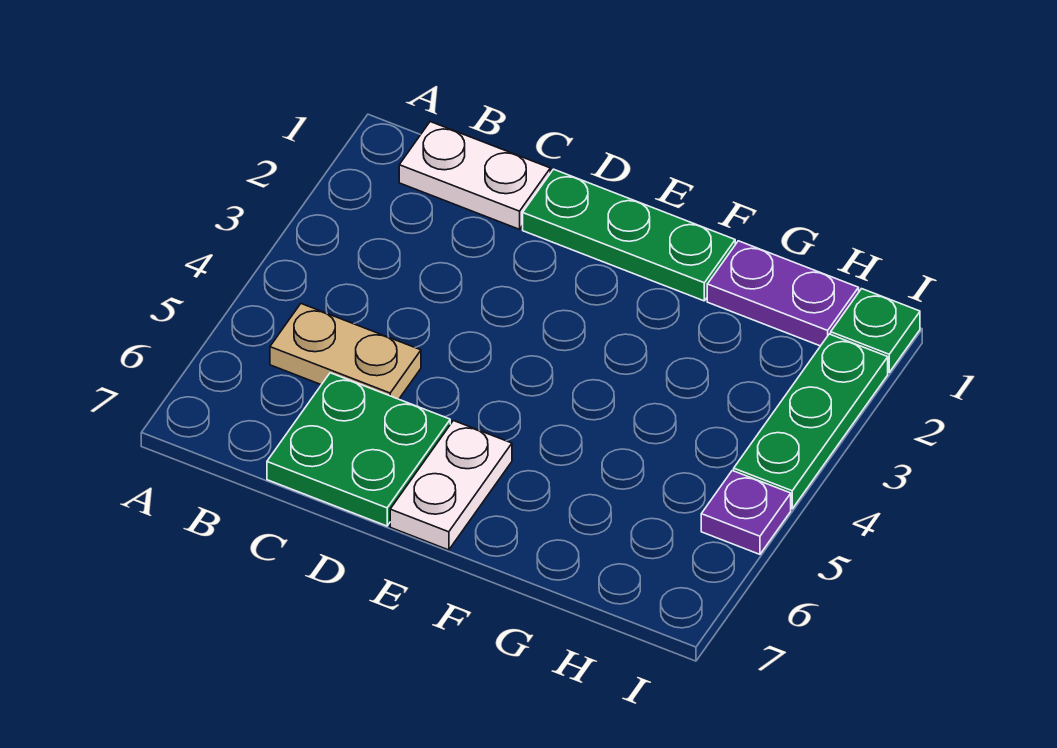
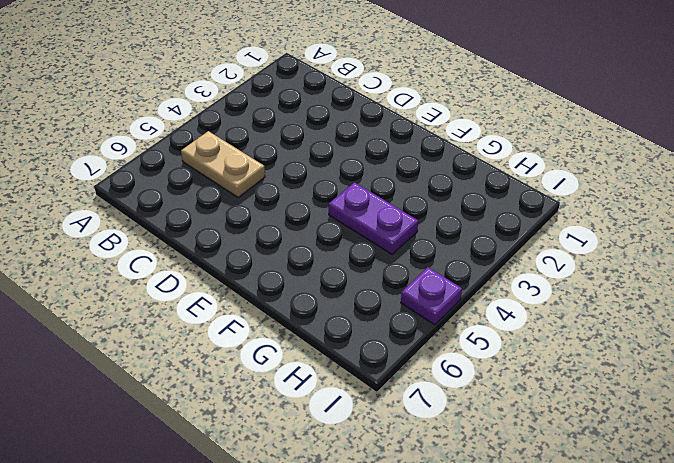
purple 1x2 plate [329,182,418,254] -> purple 1x2 plate moved to [707,241,859,346]
none -> white 1x2 plate [399,122,550,229]
none -> green 2x2 plate [267,373,450,526]

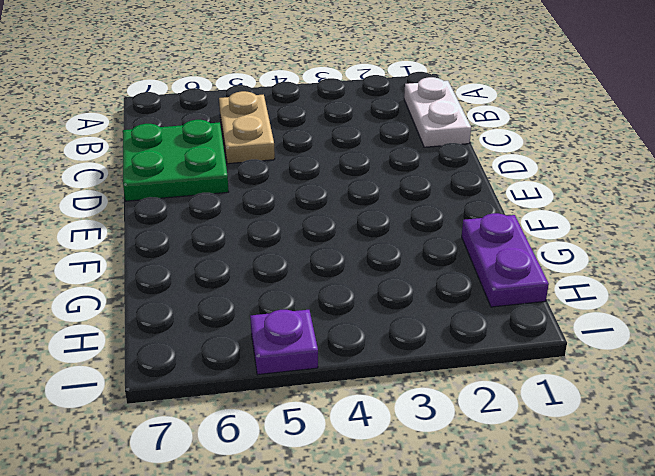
none -> green 1x3 plate [523,169,735,301]
none -> white 1x2 plate [390,421,512,550]

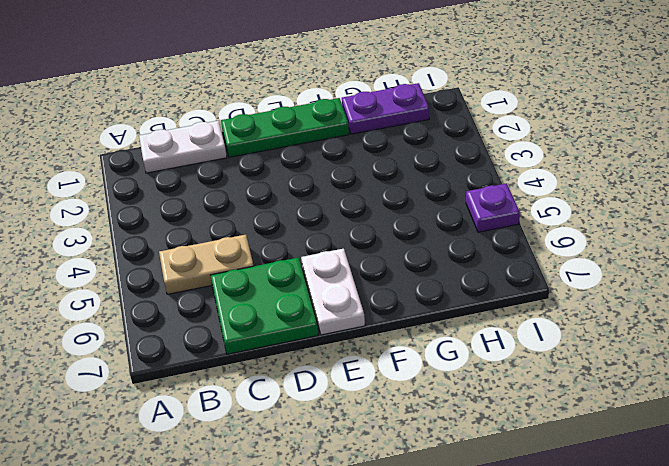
none -> green 1x1 plate [831,289,920,372]
none -> green 1x3 plate [734,334,888,509]

